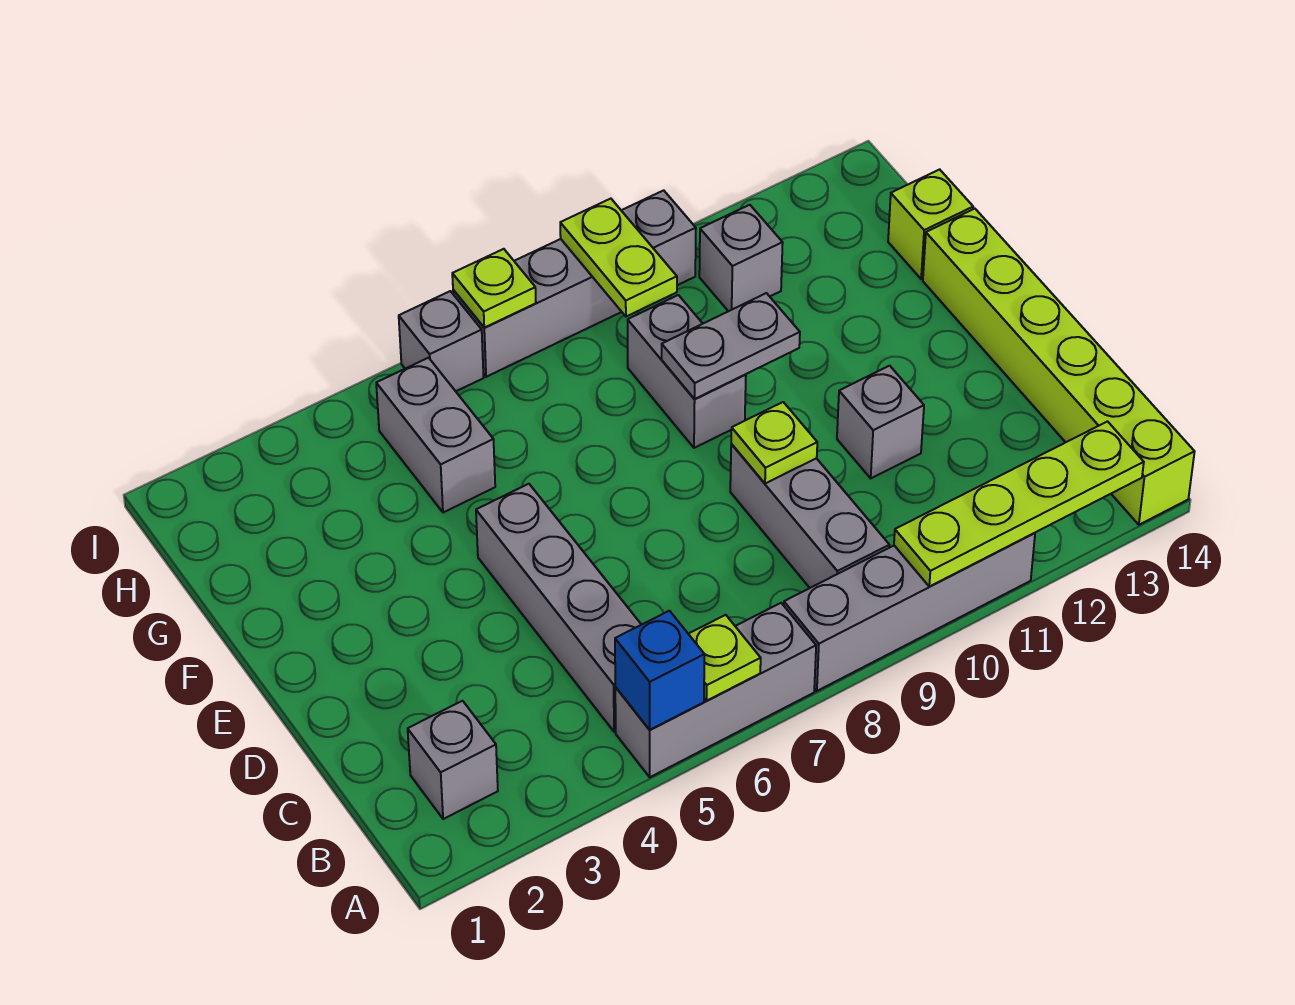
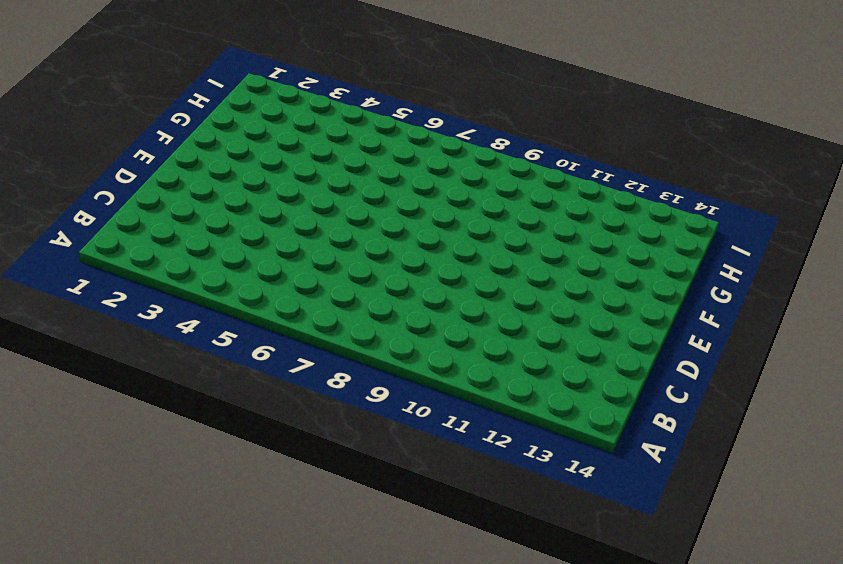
none -> grey 1x3 brick [615,603,816,777]
none -> grey 1x4 brick [784,533,1035,691]
none -> lime 1x6 brick [923,209,1195,525]

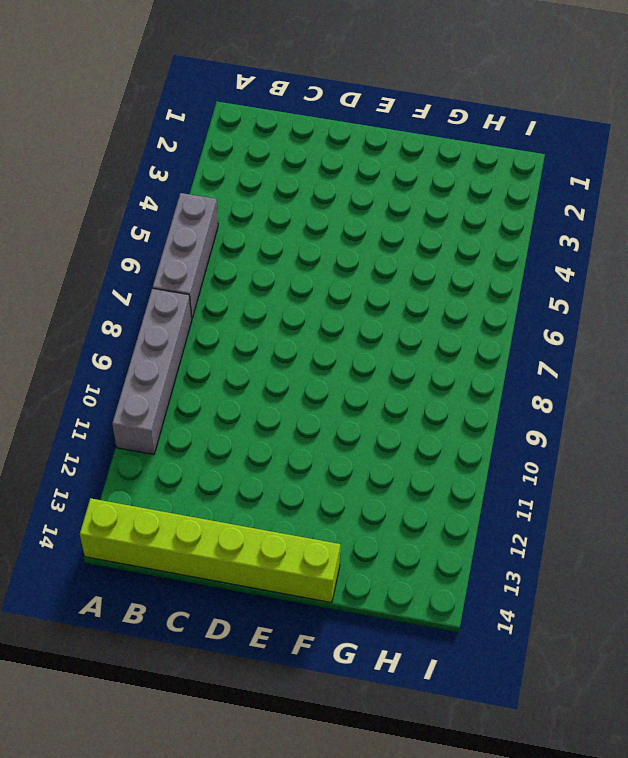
none -> grey 1x1 brick [408,701,498,819]
none -> grey 1x4 brick [476,484,641,732]
none -> grey 1x3 brick [730,444,889,588]

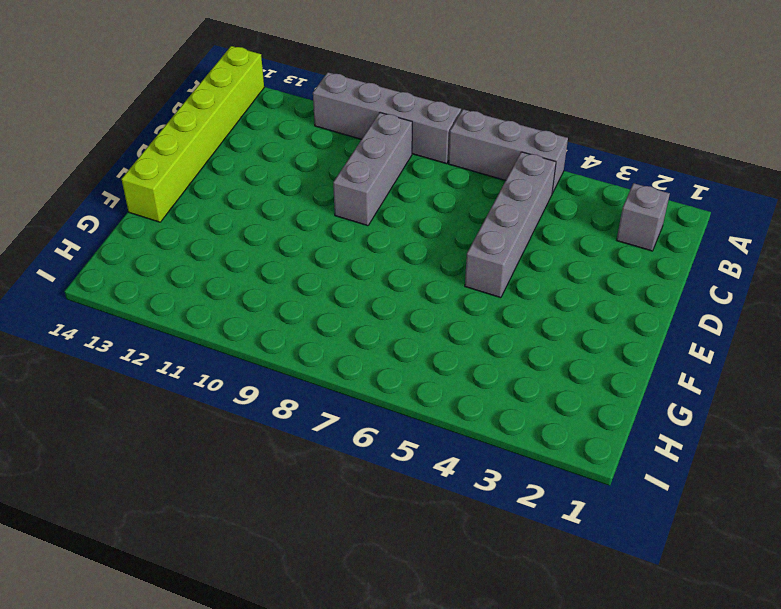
none -> grey 1x1 brick [837,366,924,478]
none -> grey 1x2 brick [628,295,746,448]
none -> grey 1x2 brick [376,358,495,513]

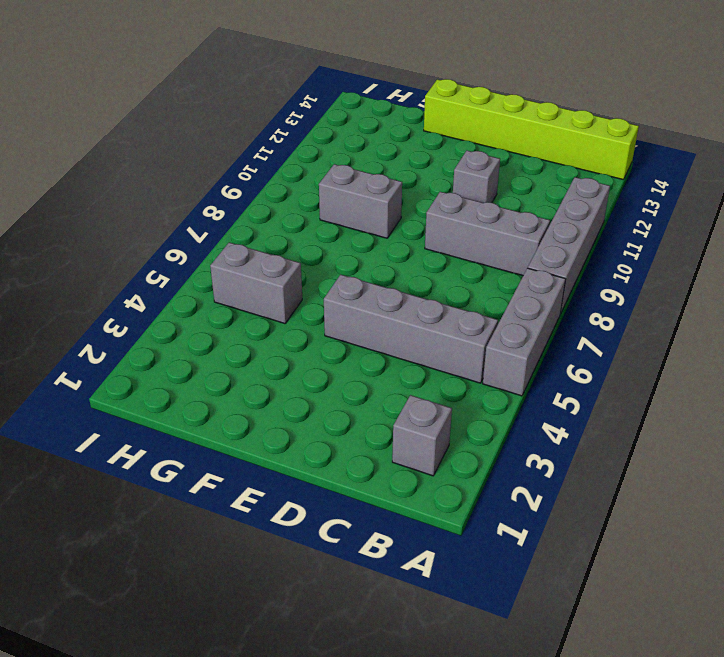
none -> lime 1x1 brick [888,169,973,279]
none -> grey 1x1 brick [699,205,783,311]
none -> grey 1x1 brick [399,291,484,391]

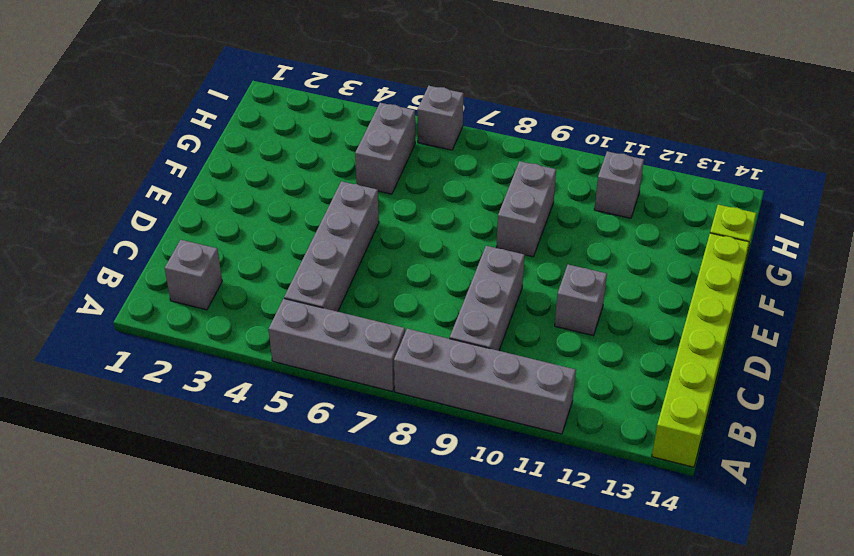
none -> grey 1x4 brick [453,190,696,377]
none -> blue 1x1 brick [615,611,705,730]
none -> lime 1x1 plate [689,615,761,701]

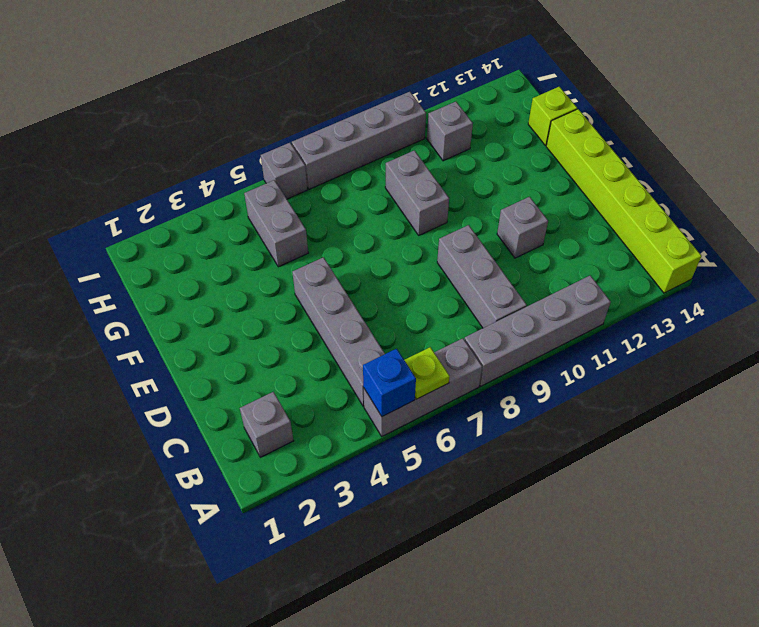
none -> lime 1x4 plate [894,422,1144,587]
none -> lime 1x1 plate [731,402,817,484]
none -> grey 1x2 plate [662,293,800,399]

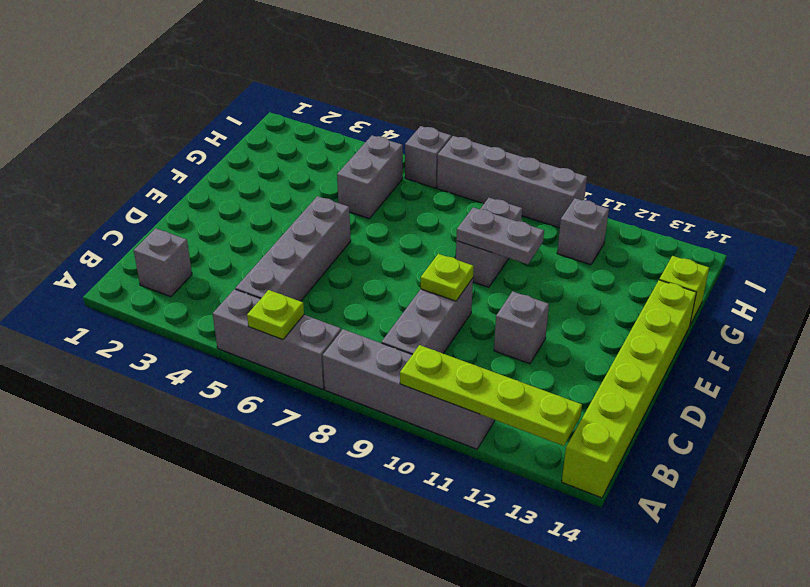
none -> blue 1x1 brick [615,611,705,730]
none -> lime 1x2 plate [560,199,677,317]
none -> lime 1x1 plate [452,249,536,328]

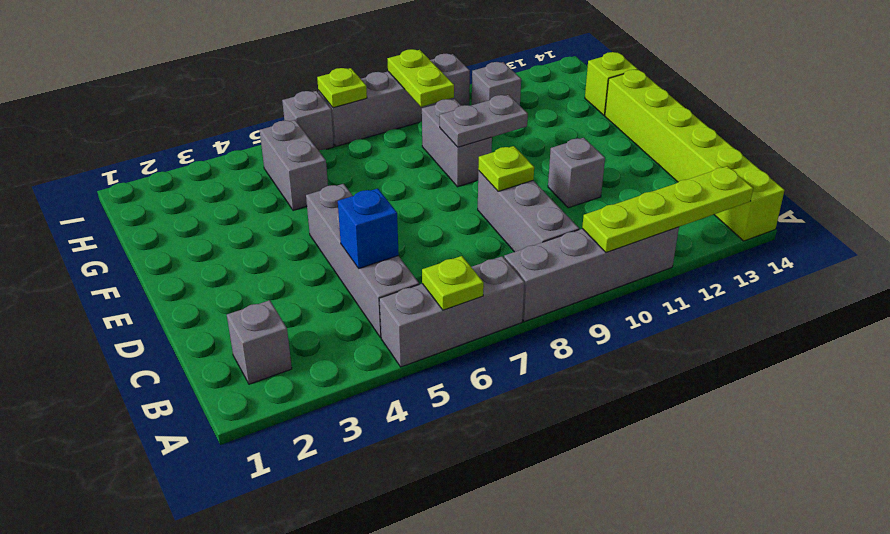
blue 1x1 brick [338,189,399,268] -> blue 1x1 brick moved to [615,611,705,730]

